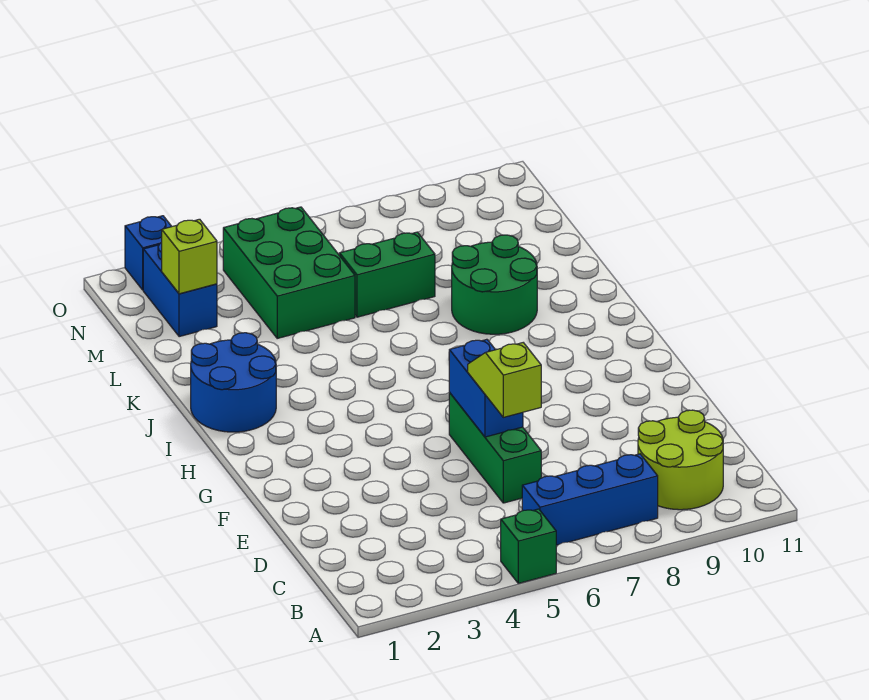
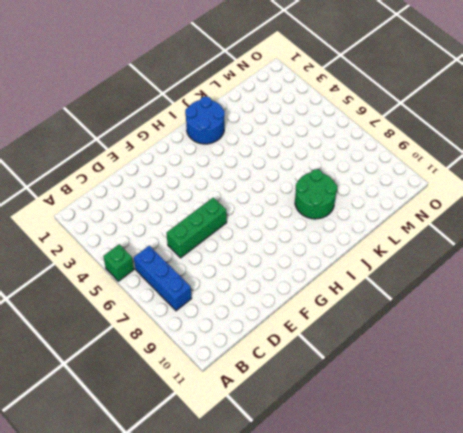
none -> lime 2x2 round brick [638,410,723,510]
none -> green 2x3 brick [223,207,355,338]
none -> green 1x2 brick [340,232,435,317]

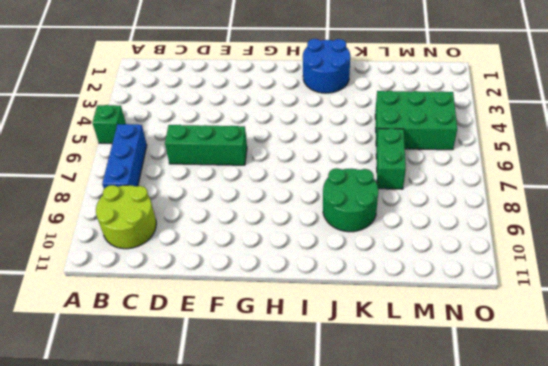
none -> blue 1x2 brick [143,242,217,337]
none -> blue 1x1 brick [125,216,172,290]
none -> blue 1x2 brick [449,339,523,437]

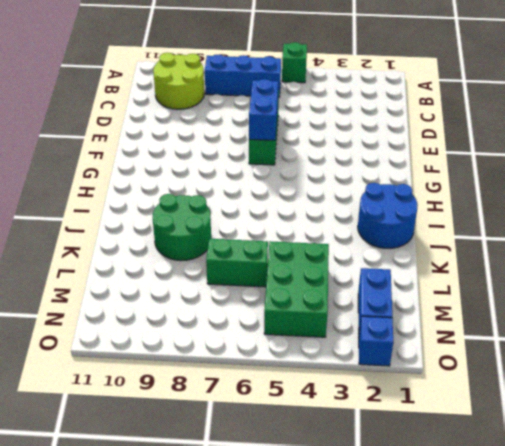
none -> lime 1x1 brick [162,219,217,294]
none -> lime 1x2 slope [468,343,541,417]

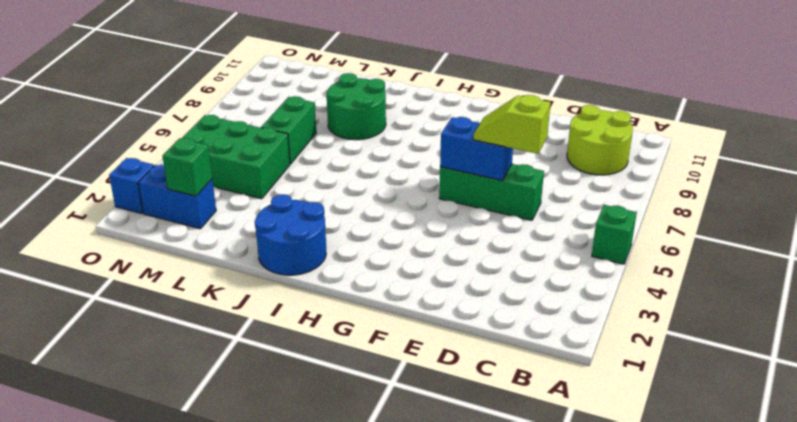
green 1x1 brick [162,138,212,196] -> lime 1x1 brick [162,219,217,294]
none -> blue 1x3 brick [522,454,658,545]

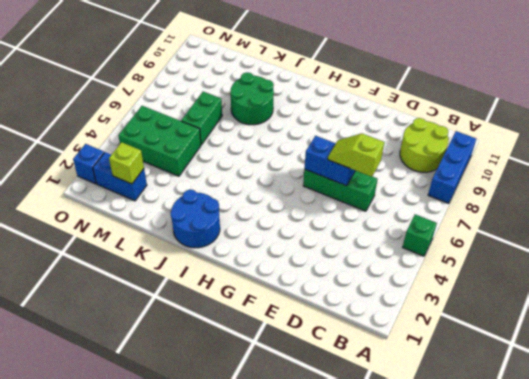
blue 1x3 brick [428,131,476,203] -> blue 1x3 brick moved to [522,454,658,545]

